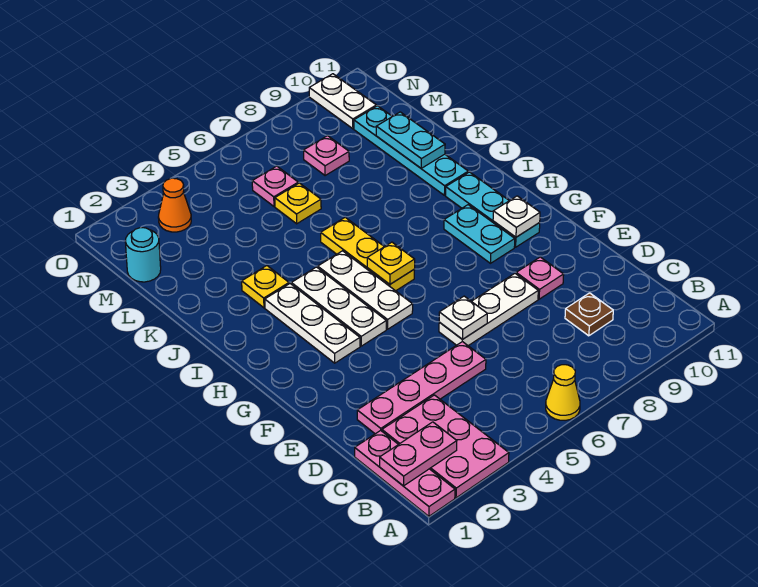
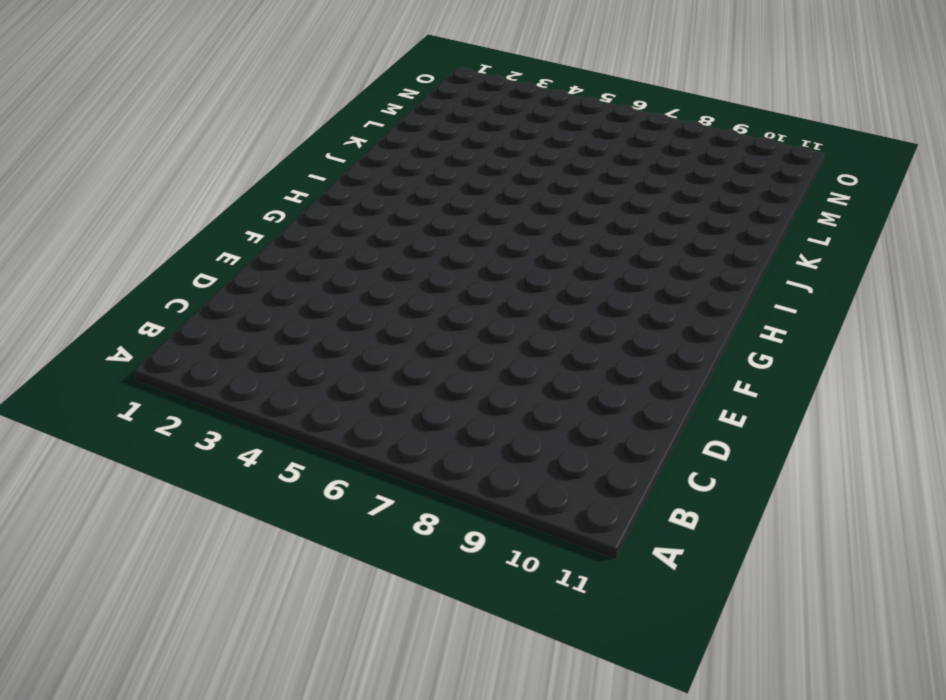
none -> pink 1x3 plate [355,430,455,516]
none -> pink 2x3 plate [382,395,509,498]
none -> yellow 1x1 cone [546,365,580,420]

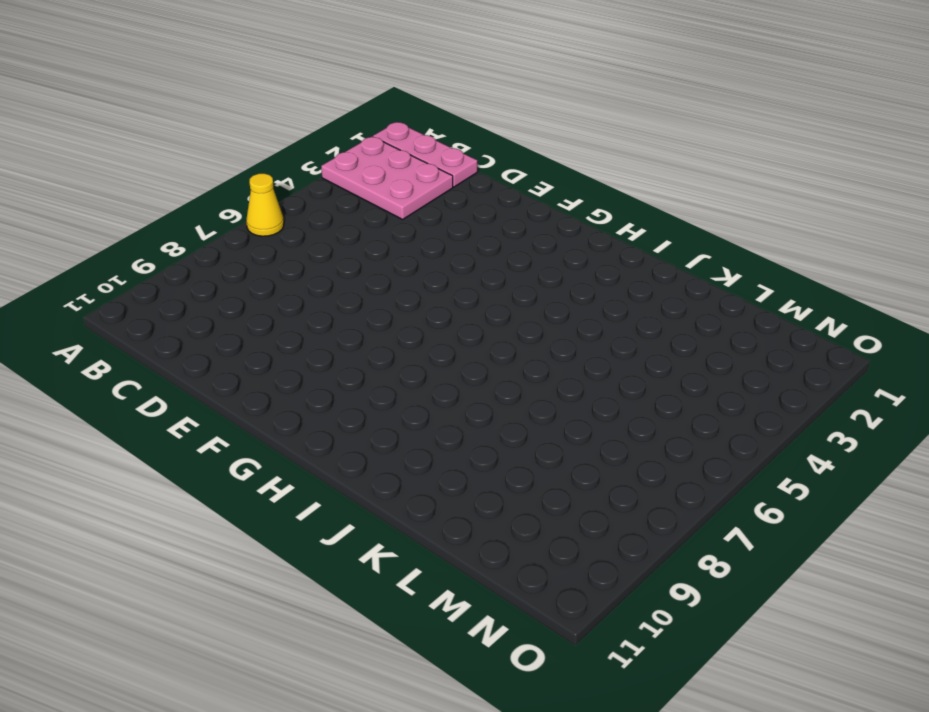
none -> brown 1x1 plate [565,293,613,336]
none -> pink 1x4 plate [357,342,486,434]
none -> white 1x3 plate [439,274,538,346]

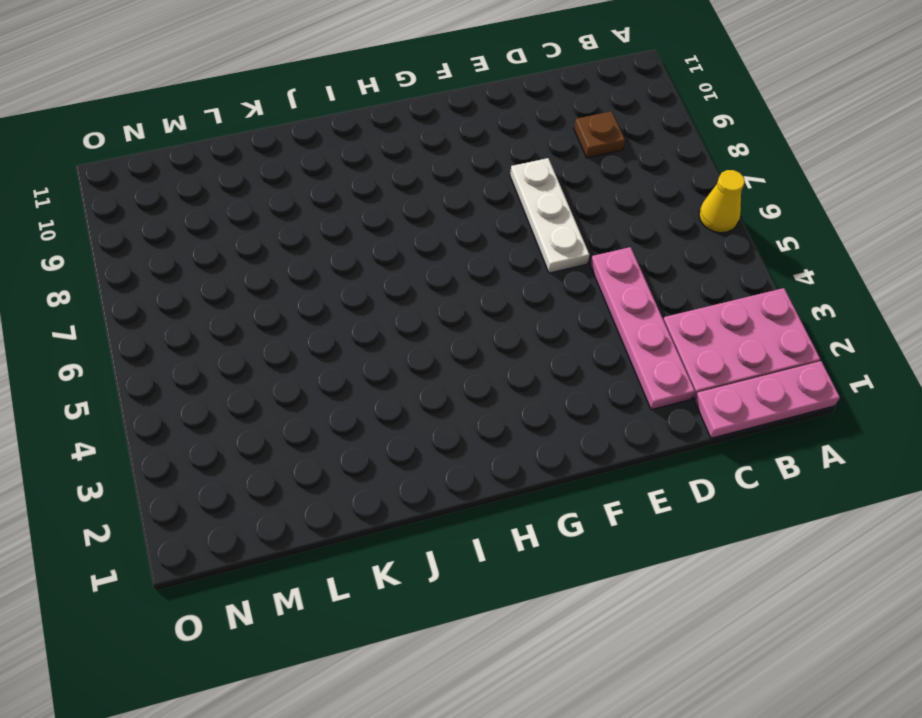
none -> pink 1x1 plate [516,257,564,299]
none -> white 1x3 plate [265,284,360,363]
none -> white 1x3 plate [291,267,386,346]

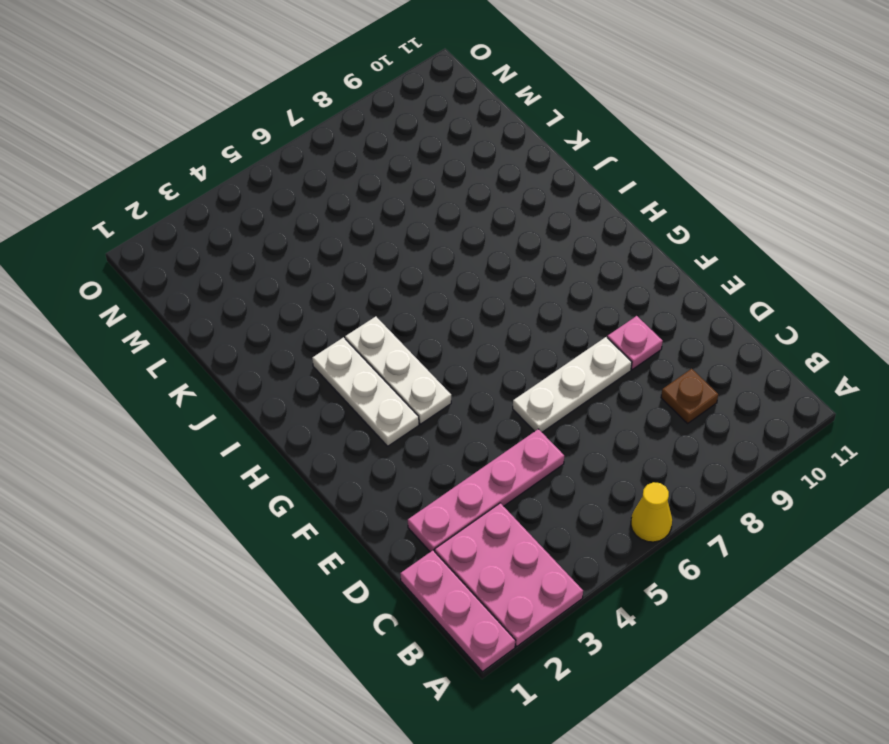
none -> white 1x3 plate [318,251,413,329]
none -> cyan 1x2 plate [444,205,515,263]
none -> cyan 1x3 plate [446,172,540,247]

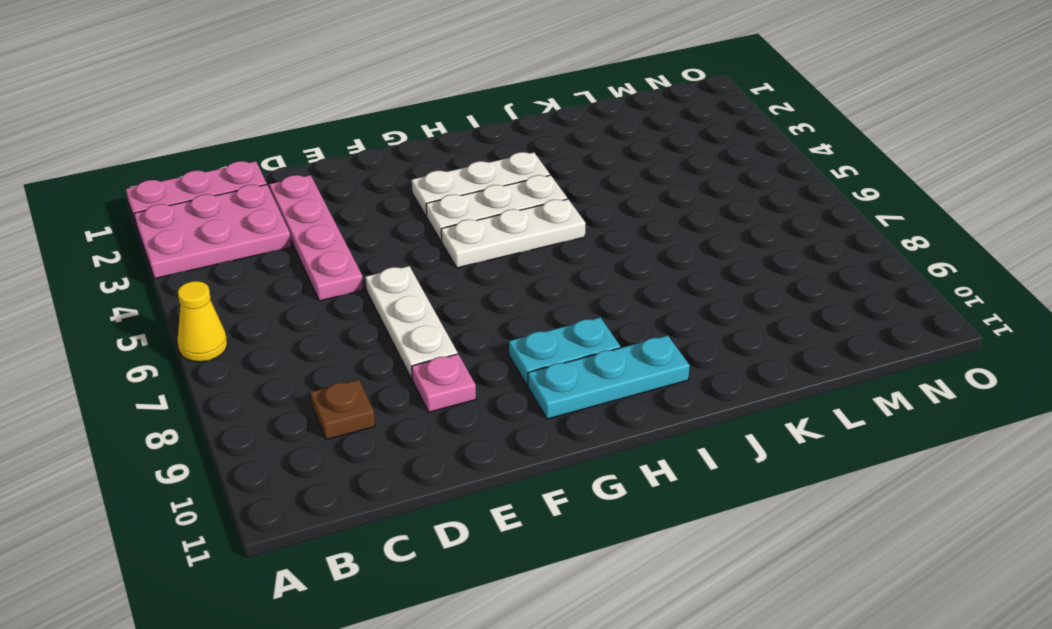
none -> yellow 1x3 plate [321,217,415,291]
none -> yellow 1x1 plate [242,266,289,308]
none -> cyan 1x4 plate [354,106,468,195]

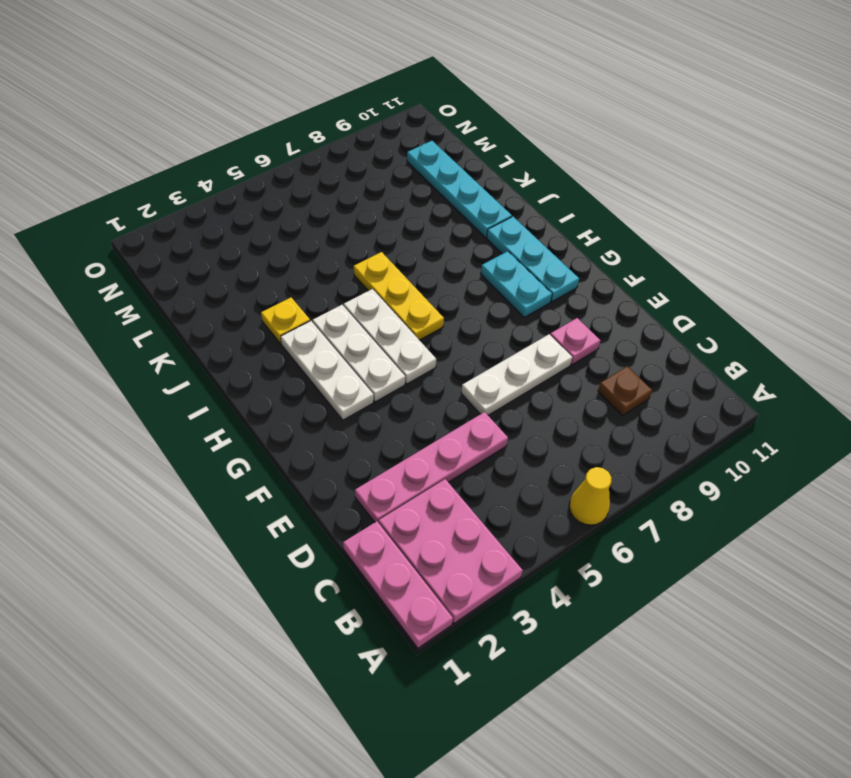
none -> yellow 1x1 plate [275,183,321,224]
none -> cyan 1x1 round brick [125,228,161,282]
none -> pink 1x1 plate [252,166,298,206]

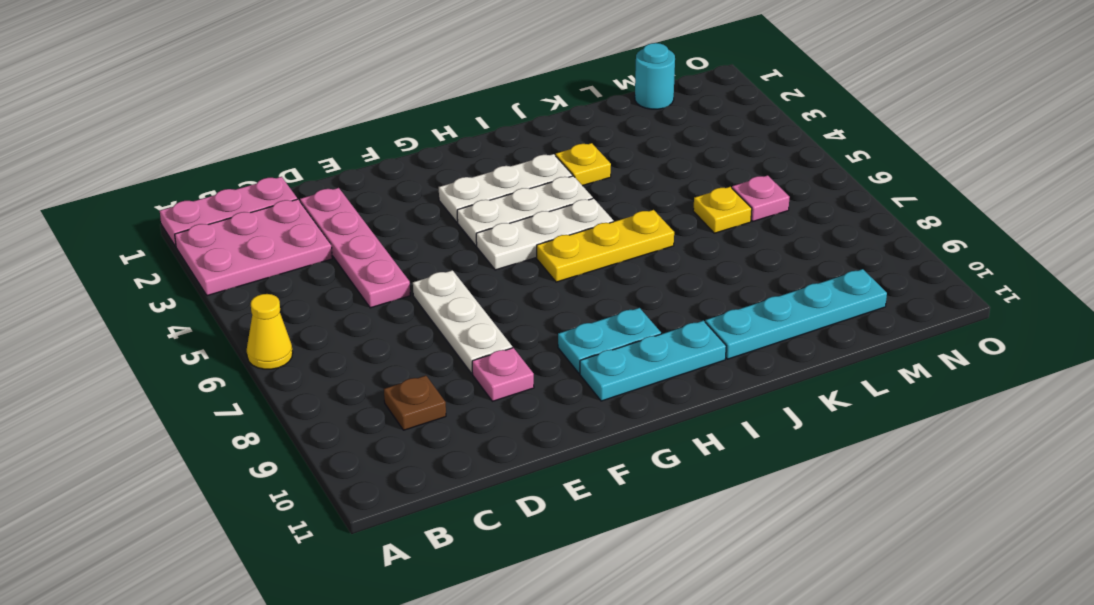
none -> pink 1x1 plate [304,136,349,176]
none -> orange 1x1 cone [158,178,191,232]
none -> white 1x2 plate [309,74,376,129]

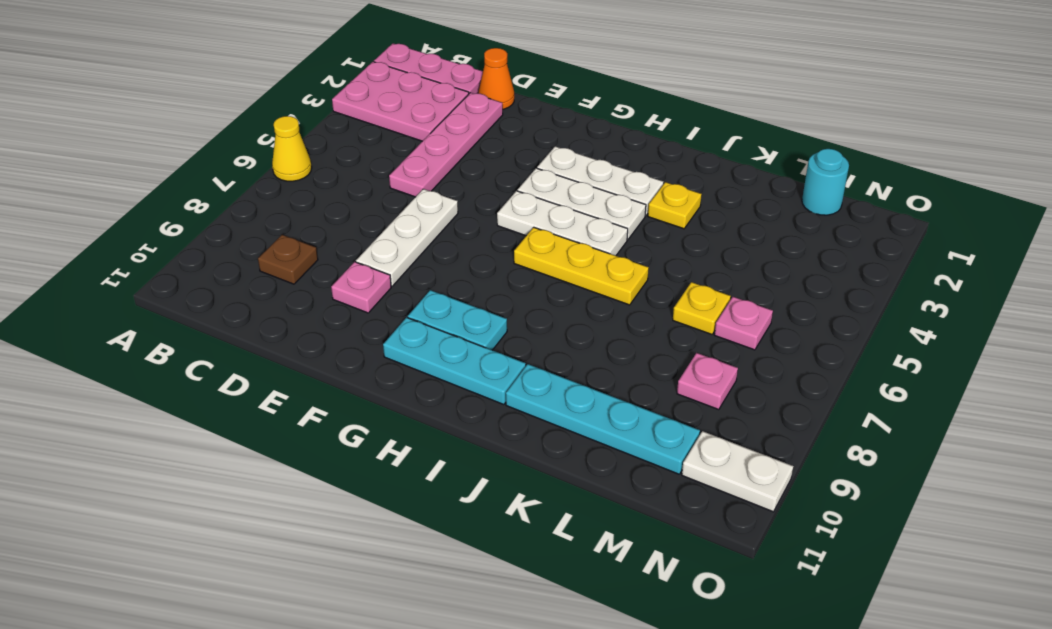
orange 1x1 cone [478,48,514,109] -> orange 1x1 cone moved to [158,178,191,232]
none -> pink 1x2 plate [380,422,457,486]
none -> white 1x1 plate [439,296,487,339]
none -> white 1x1 plate [493,196,540,237]

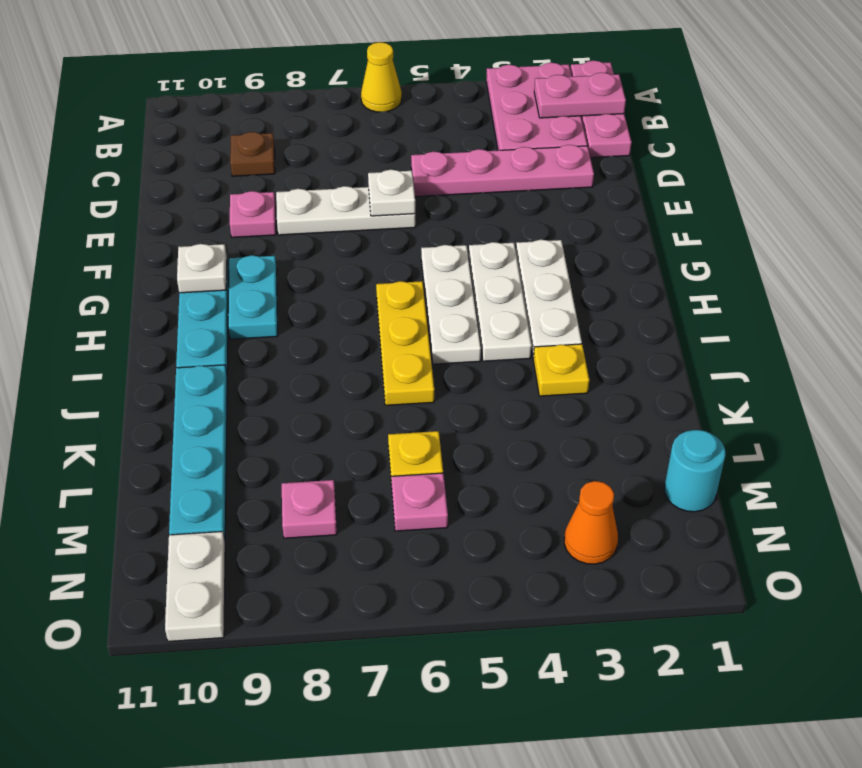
none -> yellow 1x1 plate [367,242,415,284]
none -> cyan 1x2 plate [376,112,445,168]

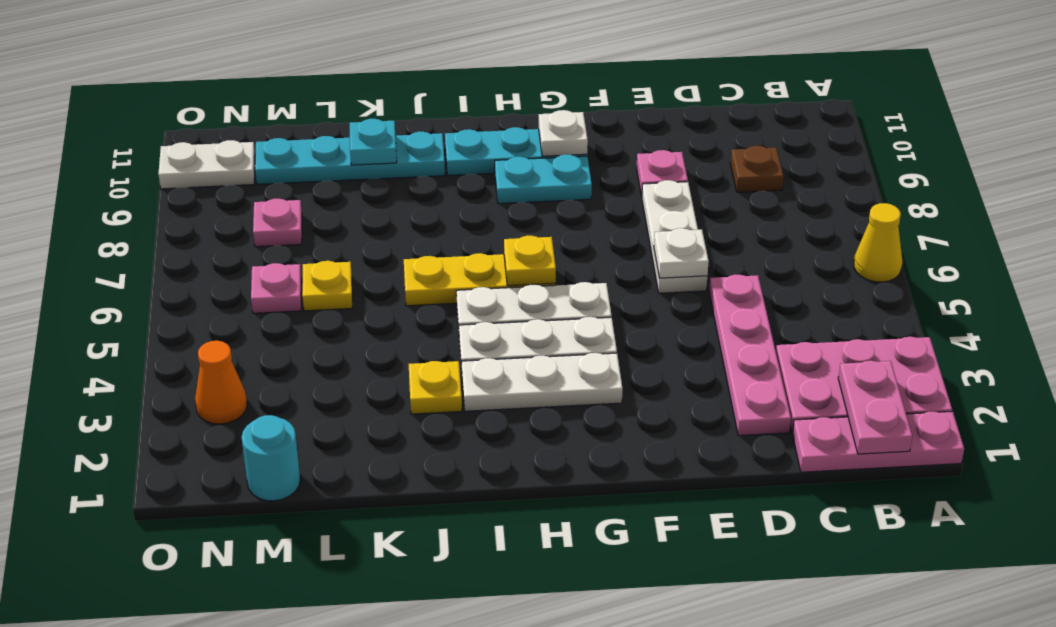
cyan 1x1 plate [350,119,397,165] -> cyan 1x2 plate [376,112,445,168]

